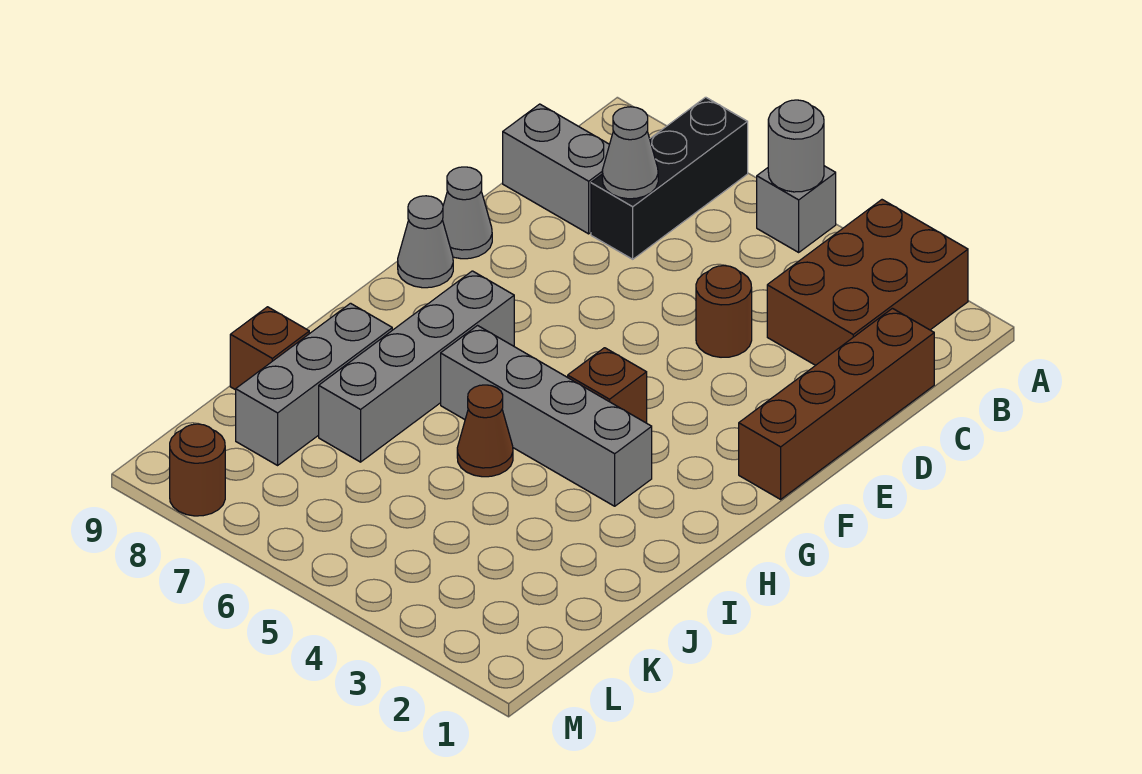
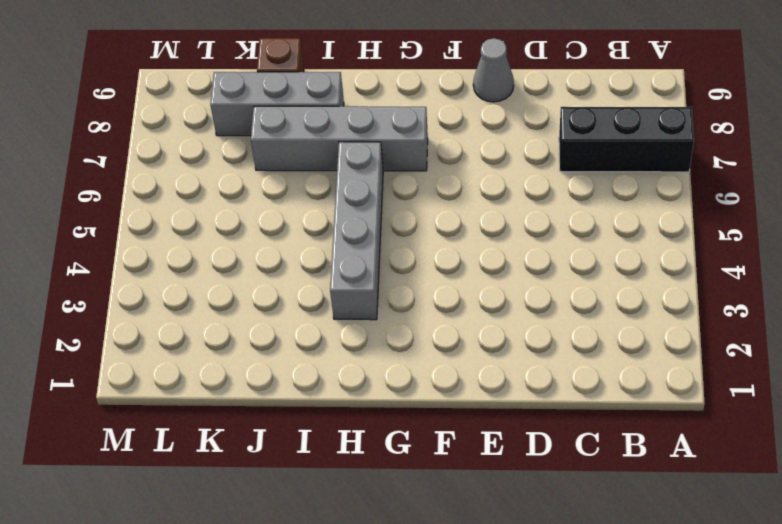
none -> brown 2x3 brick [767,200,968,365]
none -> grey 1x1 brick [757,166,836,252]
none -> brown 1x4 brick [739,308,934,499]

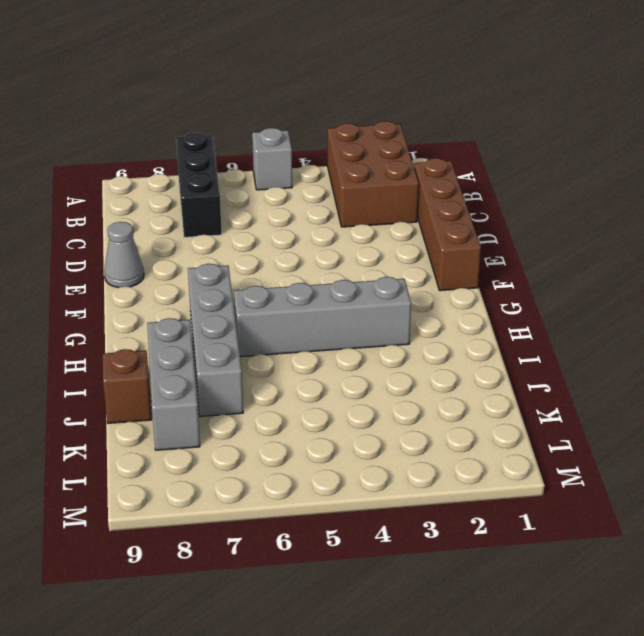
none -> grey 1x2 brick [503,104,609,234]
none -> brown 1x1 round brick [696,266,752,357]
none -> grey 1x1 cone [398,196,453,288]

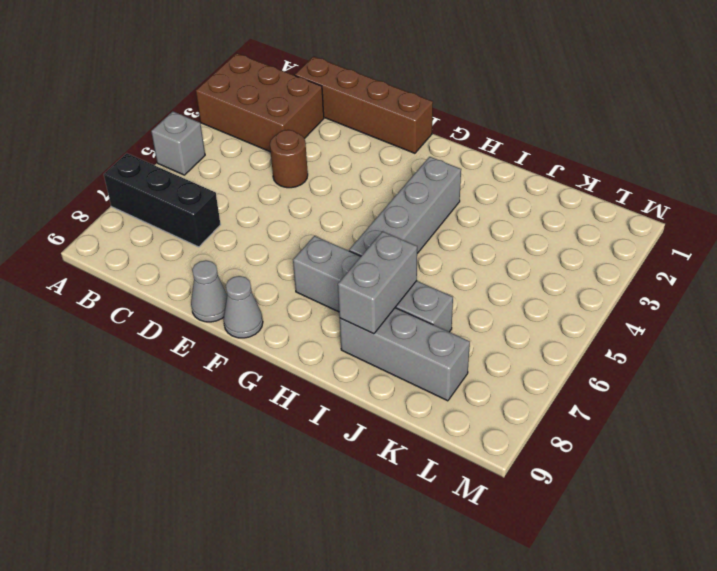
grey 1x2 brick [338,231,417,334] -> grey 1x2 brick moved to [503,104,609,234]
none -> brown 1x1 brick [568,348,647,423]
none -> brown 1x1 cone [457,385,513,477]
none -> brown 1x1 brick [230,307,309,390]

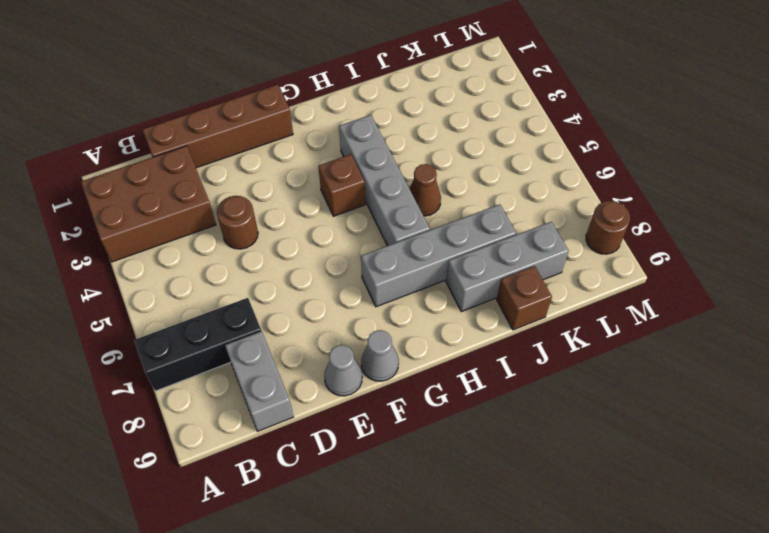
none -> grey 1x1 brick [757,166,836,252]
none -> grey 1x1 round brick [768,100,824,192]
none -> grey 1x1 cone [602,107,658,199]

